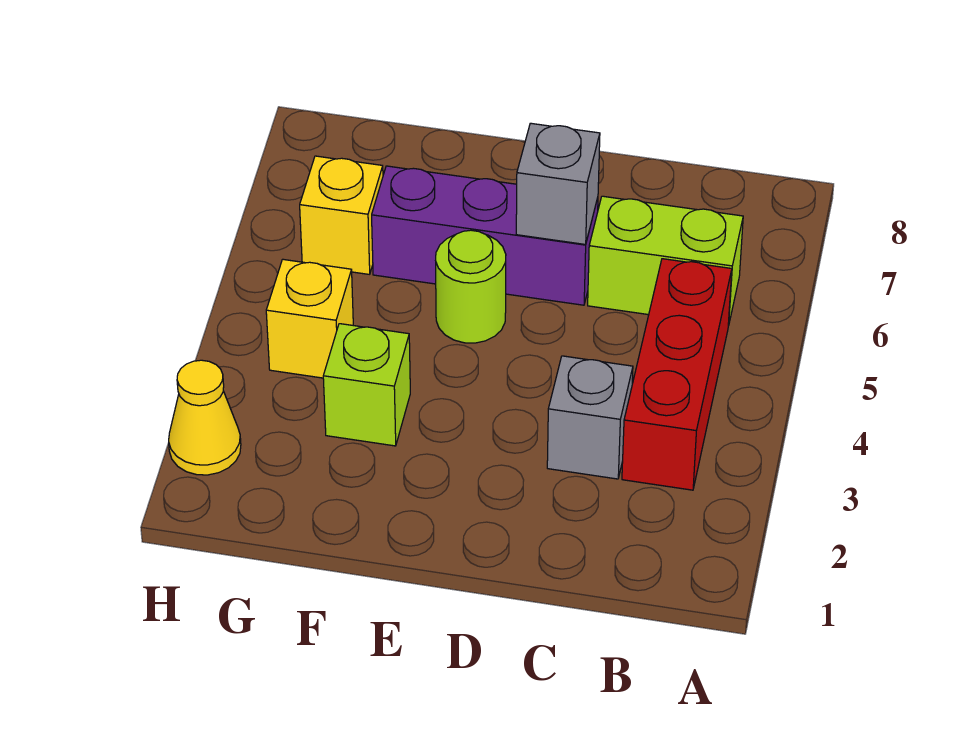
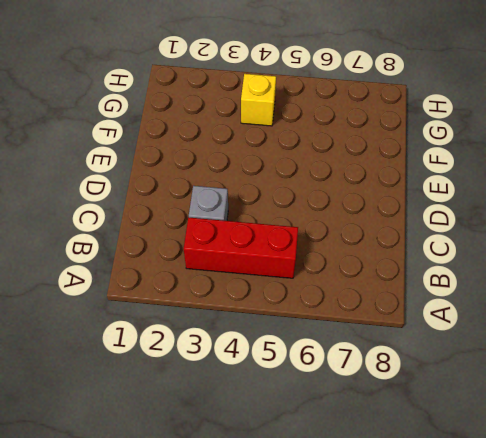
none -> lime 1x2 brick [588,196,743,326]
none -> purple 1x3 brick [372,166,598,305]

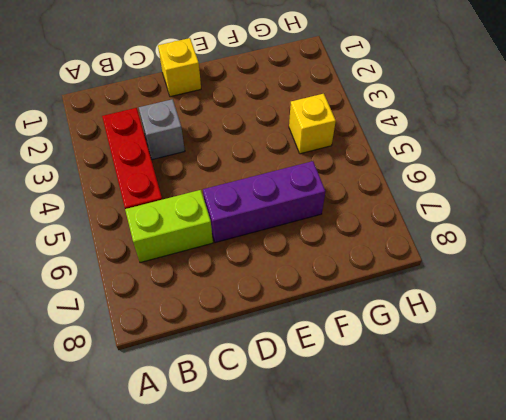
yellow 1x1 brick [158,38,201,97] -> yellow 1x1 brick moved to [300,156,383,274]
none -> lime 1x1 round brick [436,230,506,343]
none -> lime 1x1 brick [323,324,410,446]

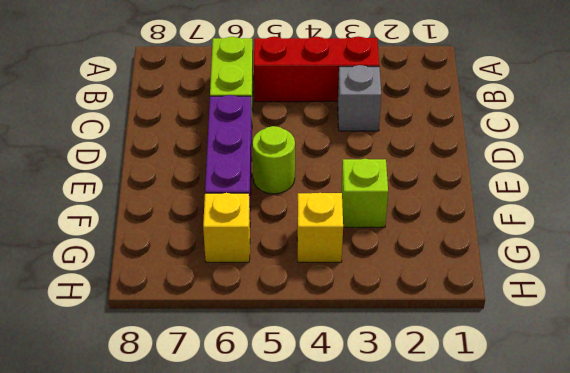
none -> yellow 1x1 cone [169,360,241,475]
none -> grey 1x1 brick [516,123,600,244]

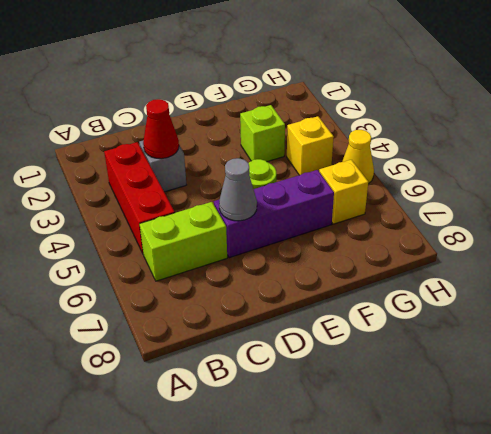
red 1x1 cone [143,99,179,159] -> none
grey 1x1 cone [219,158,257,221] -> grey 1x1 brick [516,123,600,244]
yellow 1x1 cone [342,130,374,184] -> yellow 1x1 cone moved to [169,360,241,475]

